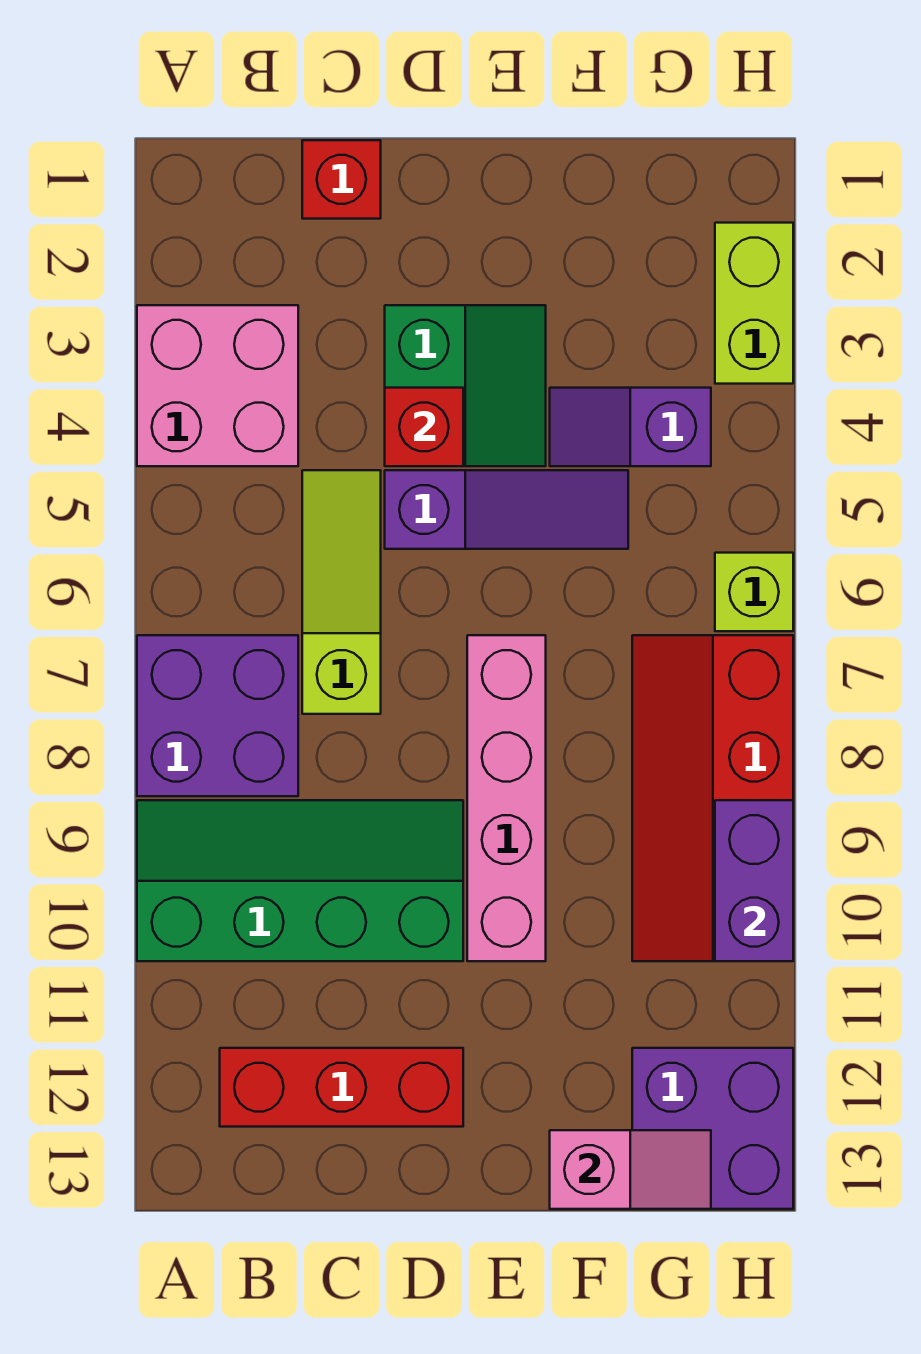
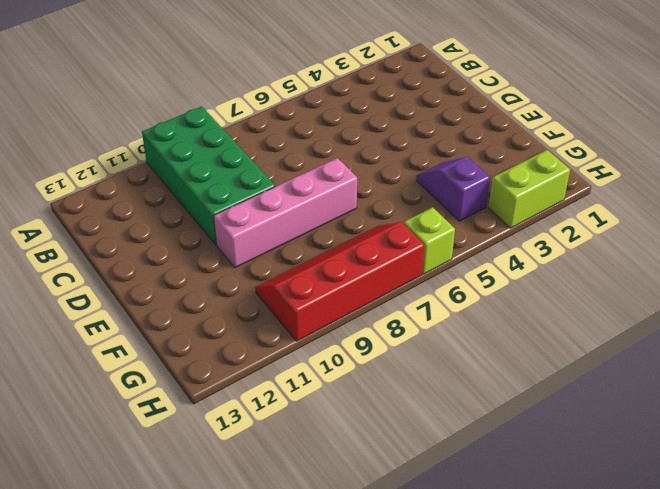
green 2x4 brick [142,106,275,245] -> green 2x4 slope [137,800,463,961]
none -> pink 2x2 brick [137,305,298,466]
none -> purple 2x2 brick [137,635,298,796]
none -> red 1x3 brick [220,1048,463,1127]

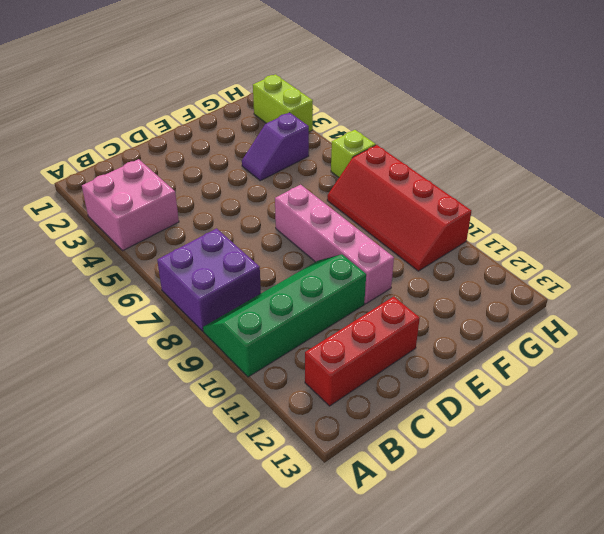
none -> red 1x1 brick [302,140,381,219]
none -> lime 1x3 slope [302,470,381,714]
none -> green 2x2 slope [385,305,546,466]

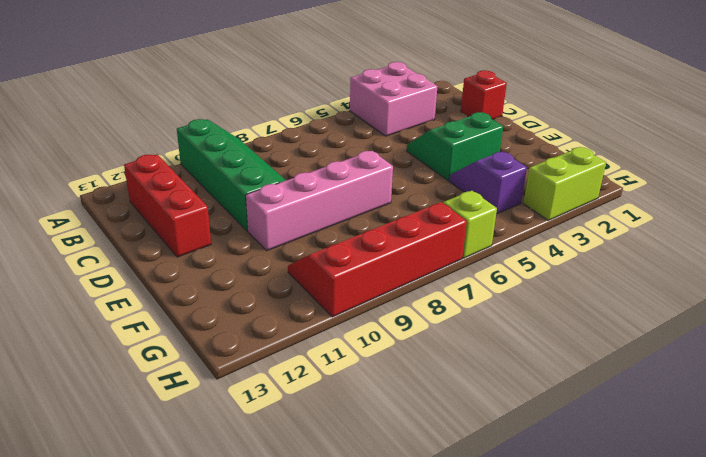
green 2x2 slope [406,112,503,181] -> green 2x2 slope turned to [385,305,546,466]
none -> purple 2x2 brick [137,635,298,796]
none -> lime 1x3 slope [302,470,381,714]
none -> purple 1x3 slope [385,470,628,549]

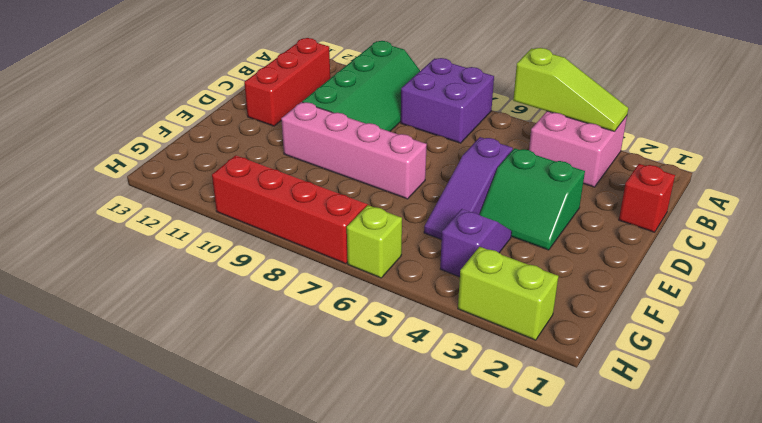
lime 1x3 slope [513,48,628,131] -> lime 1x3 slope moved to [302,470,381,714]
none -> purple 2x2 brick [632,1048,793,1209]
none -> red 1x1 brick [385,388,463,466]
none -> pink 1x2 slope [550,1130,711,1209]

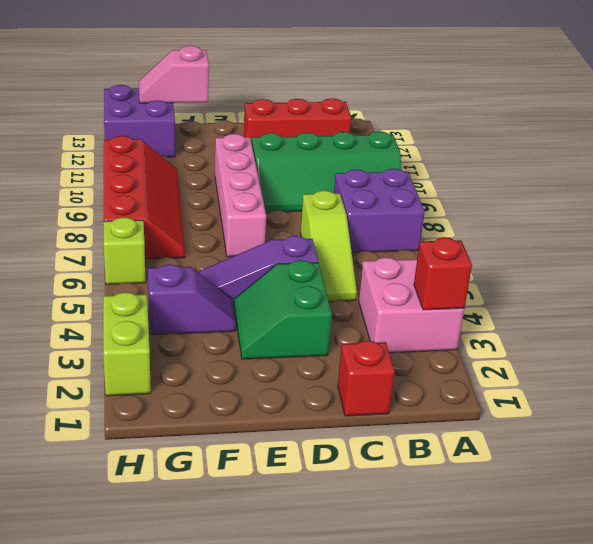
red 1x1 brick [414,237,472,310] -> red 1x1 brick moved to [385,388,463,466]
none -> purple 1x2 brick [715,800,793,961]

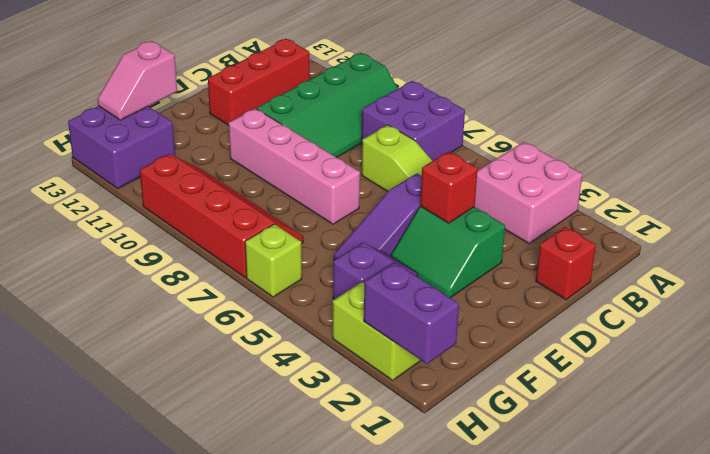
purple 1x2 brick [364,262,459,364] -> purple 1x2 brick moved to [715,800,793,961]

